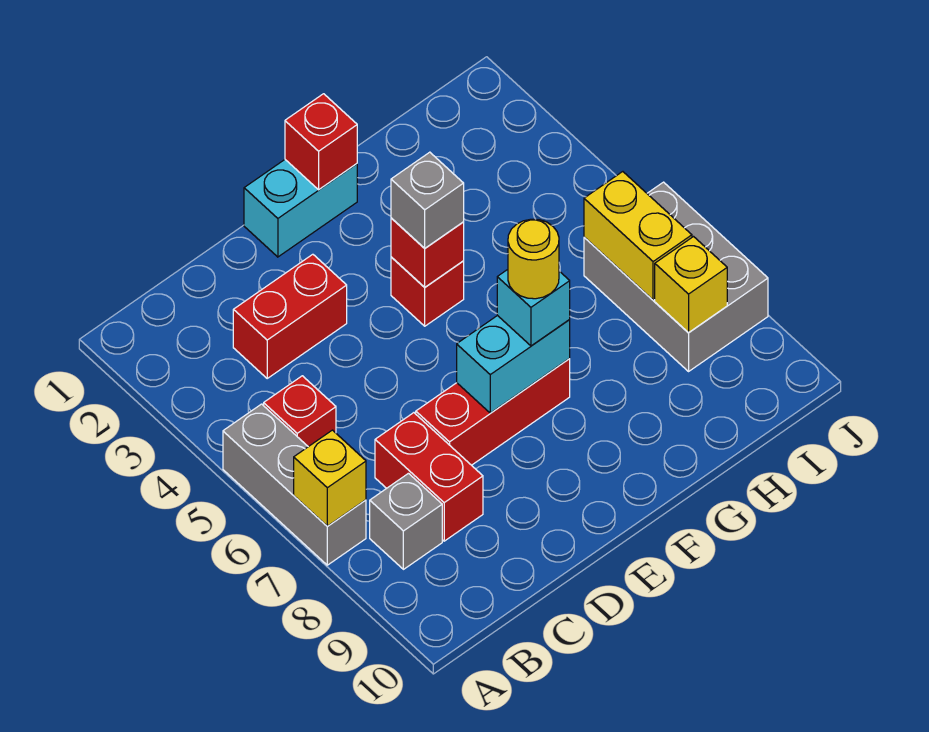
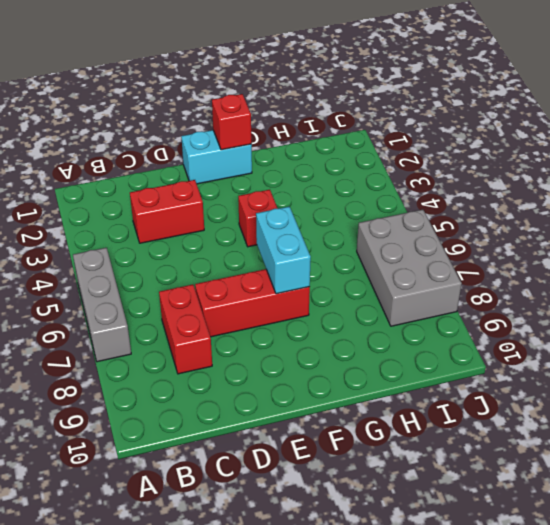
cyan 1x2 brick [256,207,311,294] -> cyan 1x2 brick turned to [457,315,570,413]
none -> red 1x1 brick [264,376,336,447]
none -> grey 1x1 brick [370,473,442,569]
none -> yellow 1x1 brick [294,430,366,526]

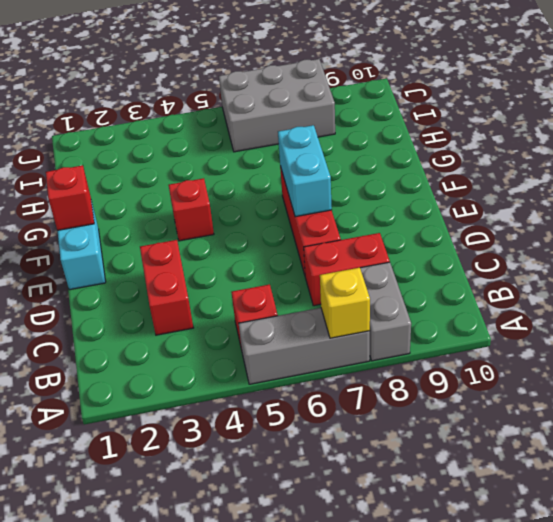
grey 1x2 brick [360,262,411,361] -> grey 1x1 brick [370,473,442,569]
none -> red 1x1 brick [391,218,464,287]
none -> yellow 1x2 brick [584,172,692,300]
none -> yellow 1x1 brick [655,237,727,333]

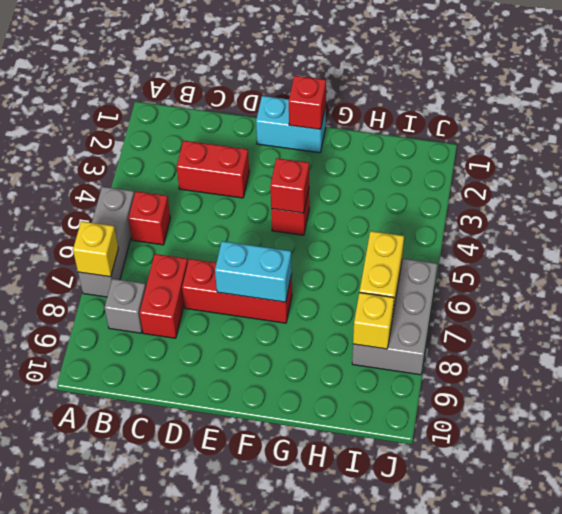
none -> grey 1x1 brick [391,152,464,248]
none -> cyan 1x1 brick [497,270,570,346]
none -> yellow 1x1 round brick [508,219,559,299]

